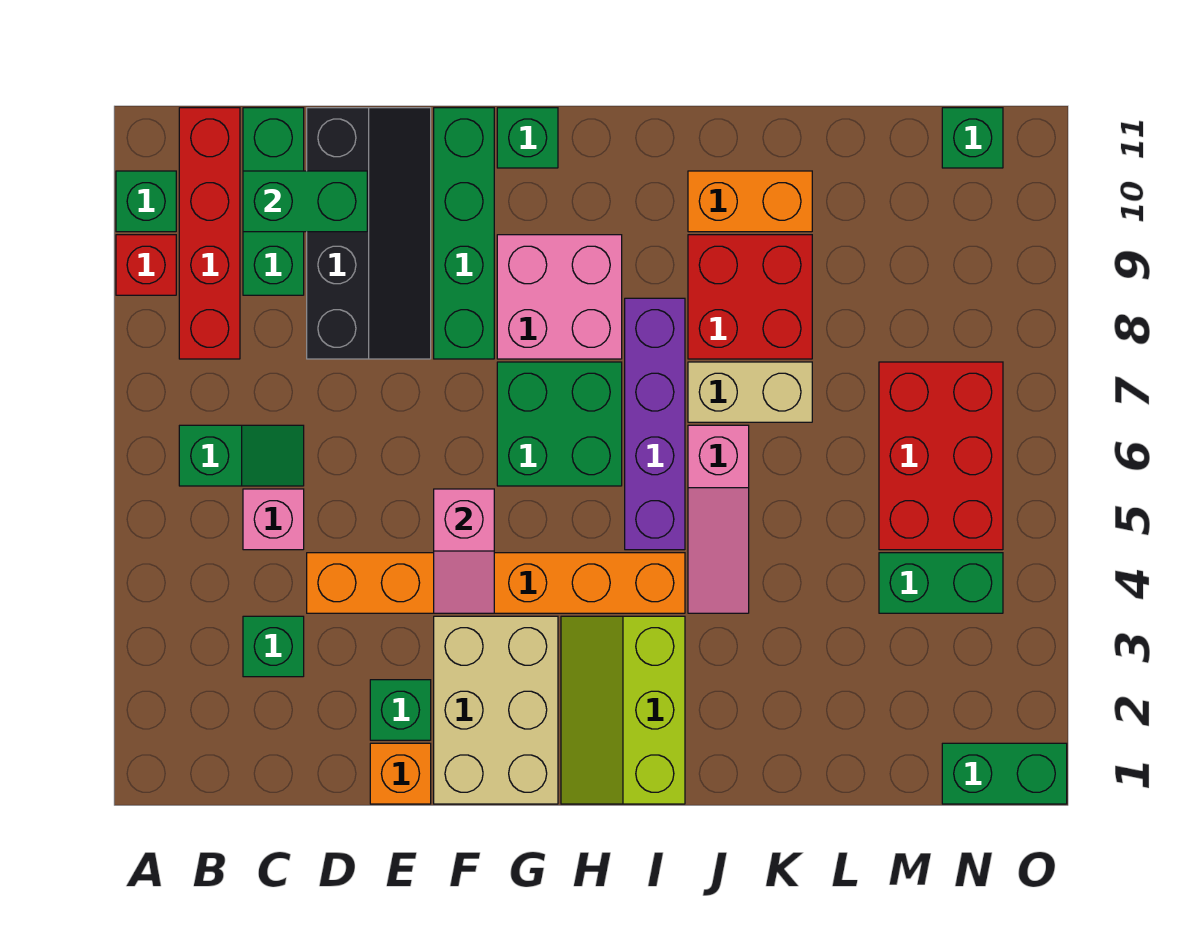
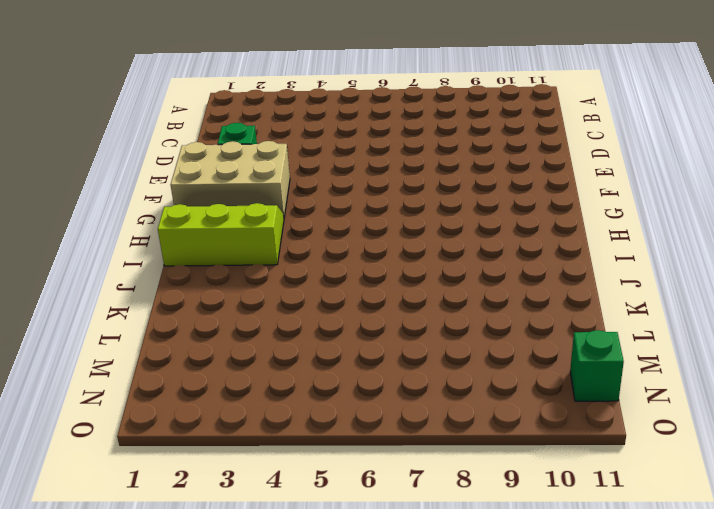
none -> red 1x1 brick [116,235,176,295]
none -> green 1x1 brick [116,171,176,232]
none -> green 1x2 slope [179,425,304,486]

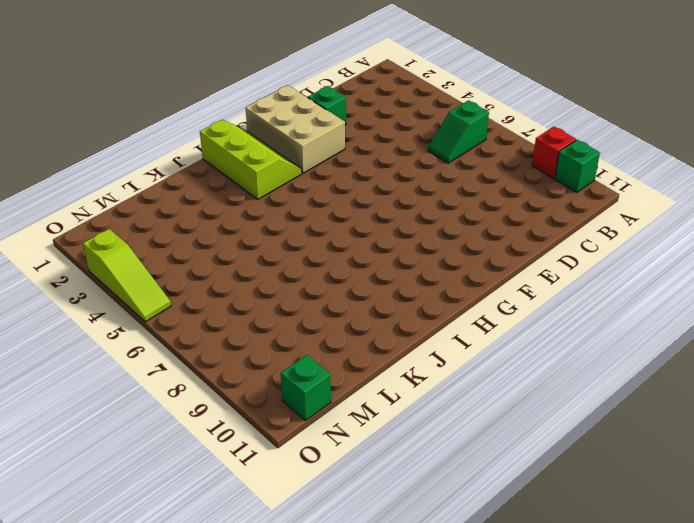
lime 1x3 slope [83,229,171,322] -> none
none -> red 1x4 brick [179,108,240,359]
none -> green 1x1 brick [243,616,304,677]
none -> pink 1x1 brick [243,489,304,550]

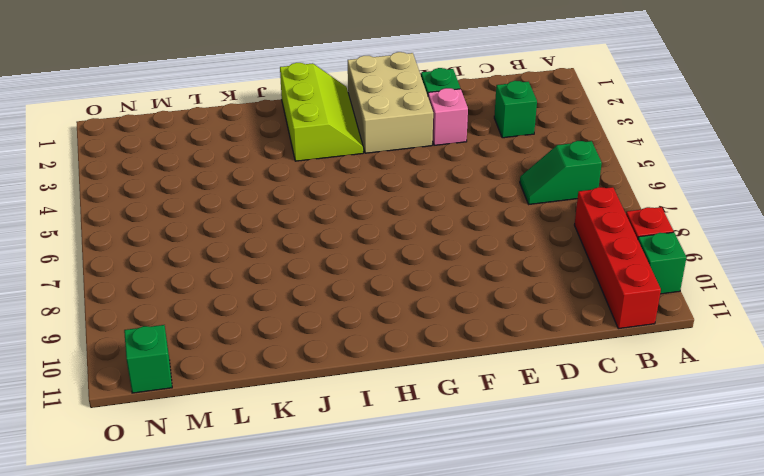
pink 1x1 brick [428,88,468,145] -> pink 1x1 brick moved to [243,489,304,550]
none -> green 1x3 brick [243,108,304,295]
none -> orange 1x6 brick [307,553,685,613]
none -> black 2x4 slope [307,108,431,359]

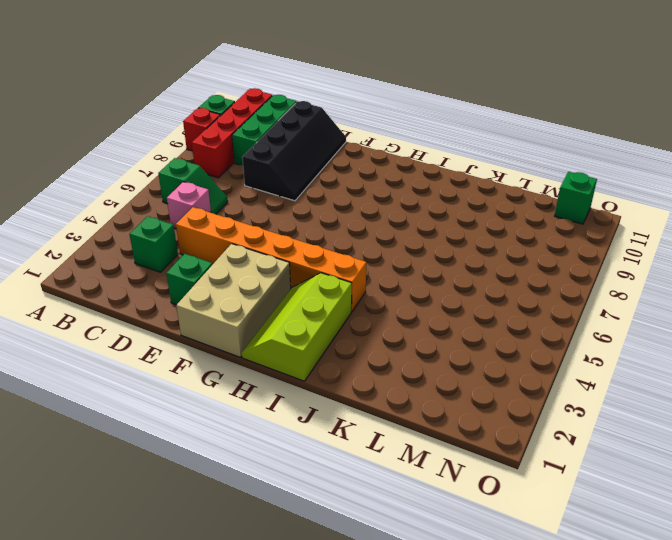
none -> orange 1x1 brick [370,743,431,804]
none -> green 1x4 brick [434,108,494,359]
none -> green 2x2 brick [497,362,622,486]

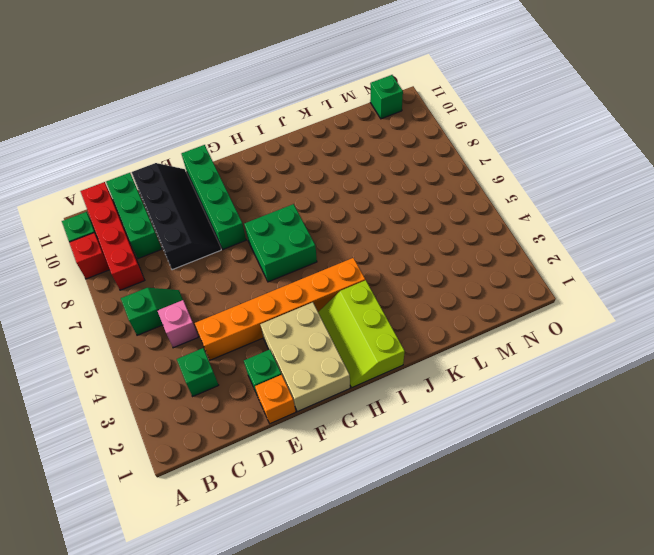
none -> pink 2x2 brick [497,235,622,359]
none -> green 1x1 brick [497,108,558,168]
none -> purple 1x4 brick [625,298,685,550]

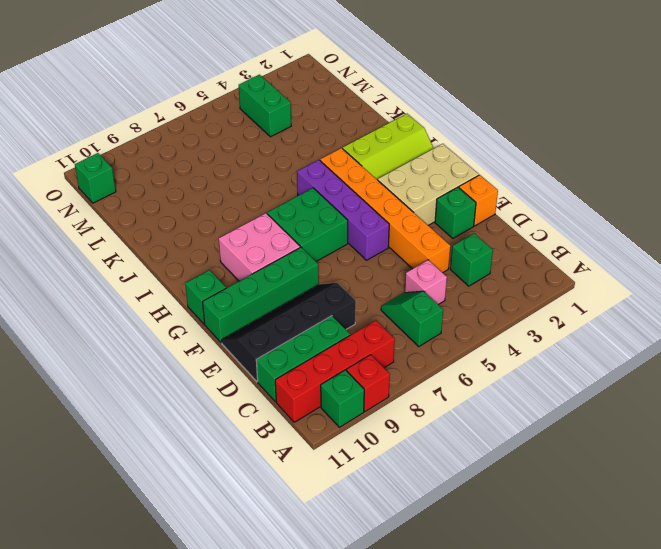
purple 1x4 brick [297,160,389,260] -> purple 1x4 brick turned to [625,298,685,550]
none -> pink 1x3 slope [688,425,749,613]
none -> tan 1x2 brick [688,362,812,422]
none -> red 2x2 brick [688,235,812,359]

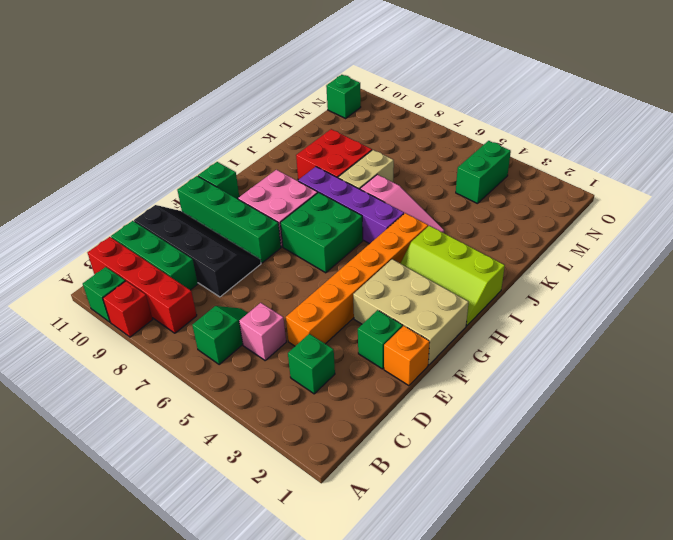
none -> orange 1x2 brick [688,171,812,232]
none -> red 2x3 brick [879,362,1003,550]
none -> green 1x2 brick [942,743,1067,804]

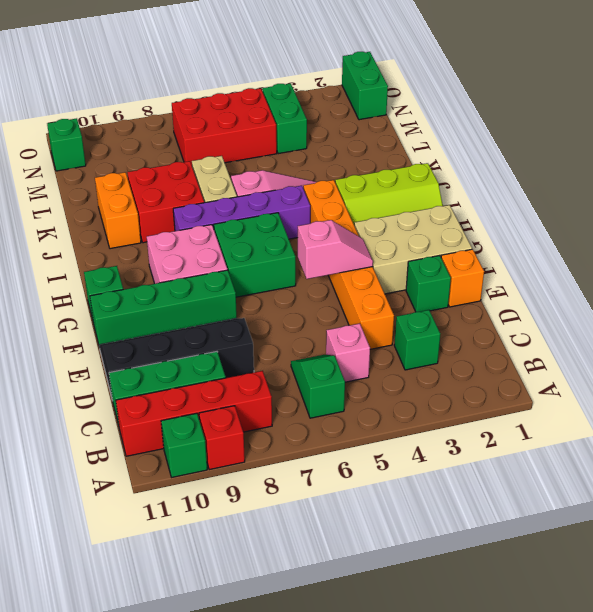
none -> green 1x2 brick [243,171,367,232]

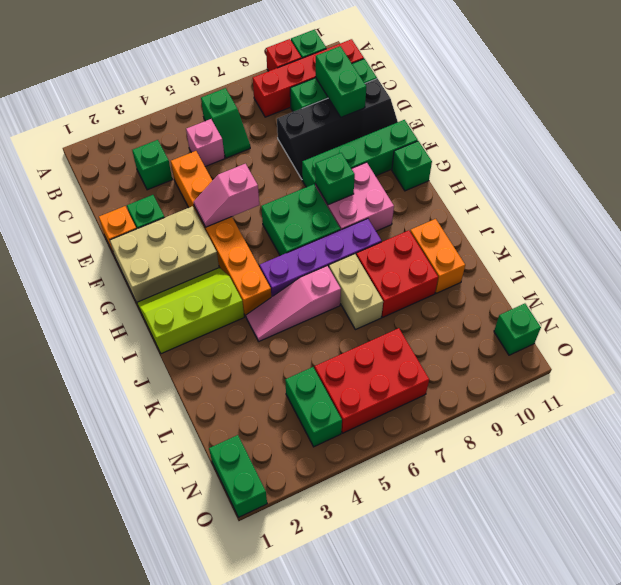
green 1x1 brick [315,153,355,205] -> none

